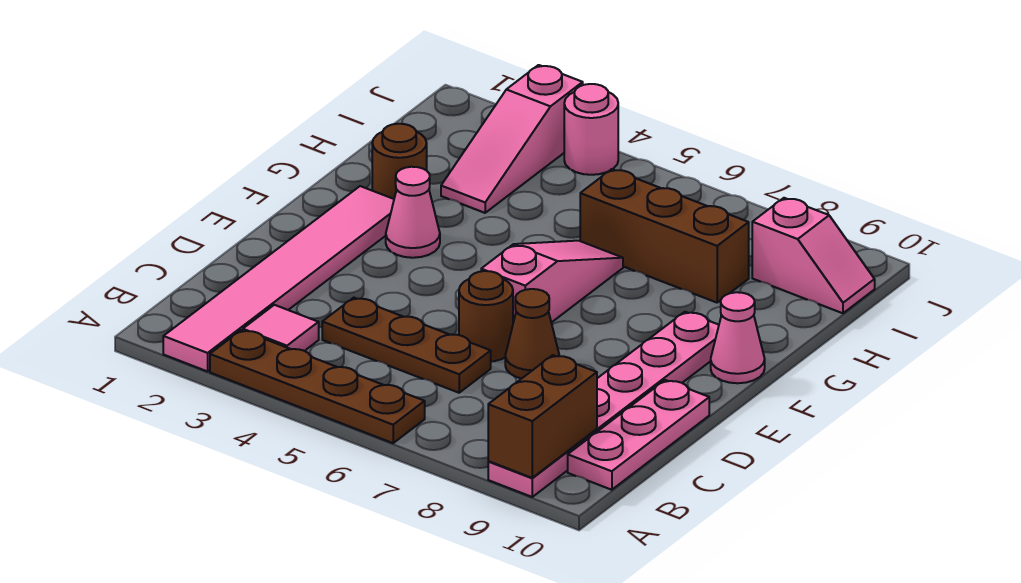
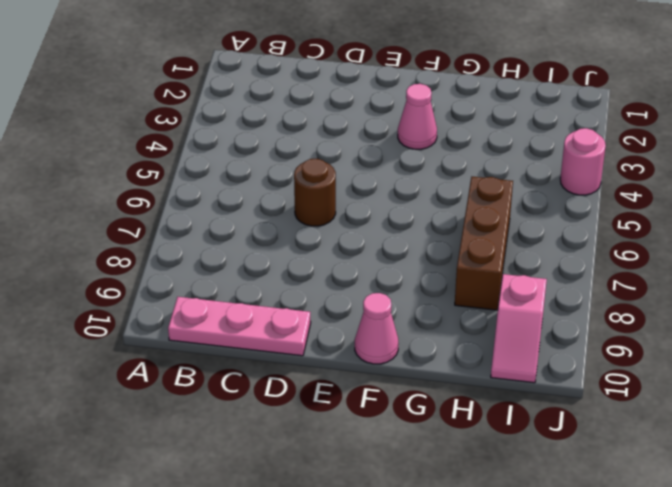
none -> pink 1x6 tile [163,186,394,371]
none -> brown 1x4 plate [210,330,425,443]
none -> pink 1x6 plate [488,312,719,497]

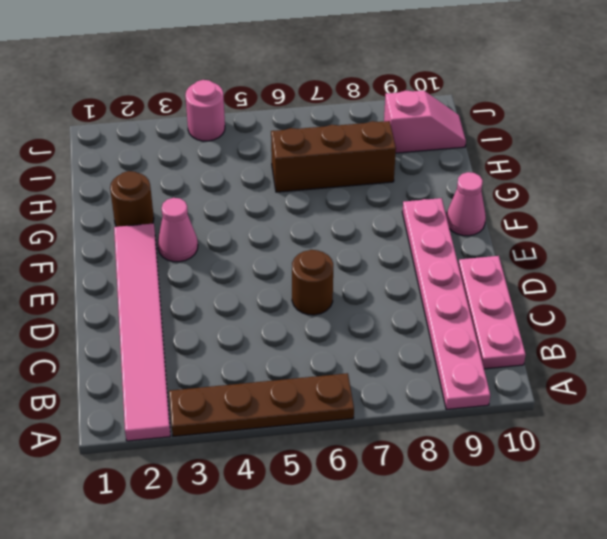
none -> pink 1x1 tile [243,305,319,351]
none -> brown 1x3 plate [322,298,491,393]
none -> brown 1x1 cone [505,289,559,379]

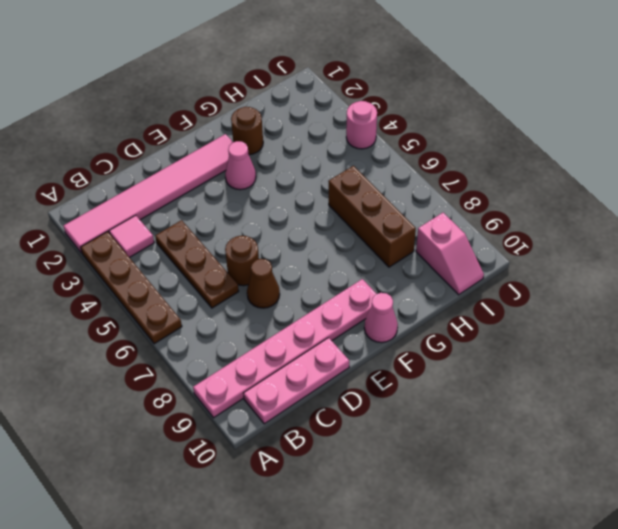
none -> pink 1x3 slope [481,241,623,323]
none -> pink 1x3 slope [441,65,583,213]
none -> brown 1x2 brick [488,355,597,478]

